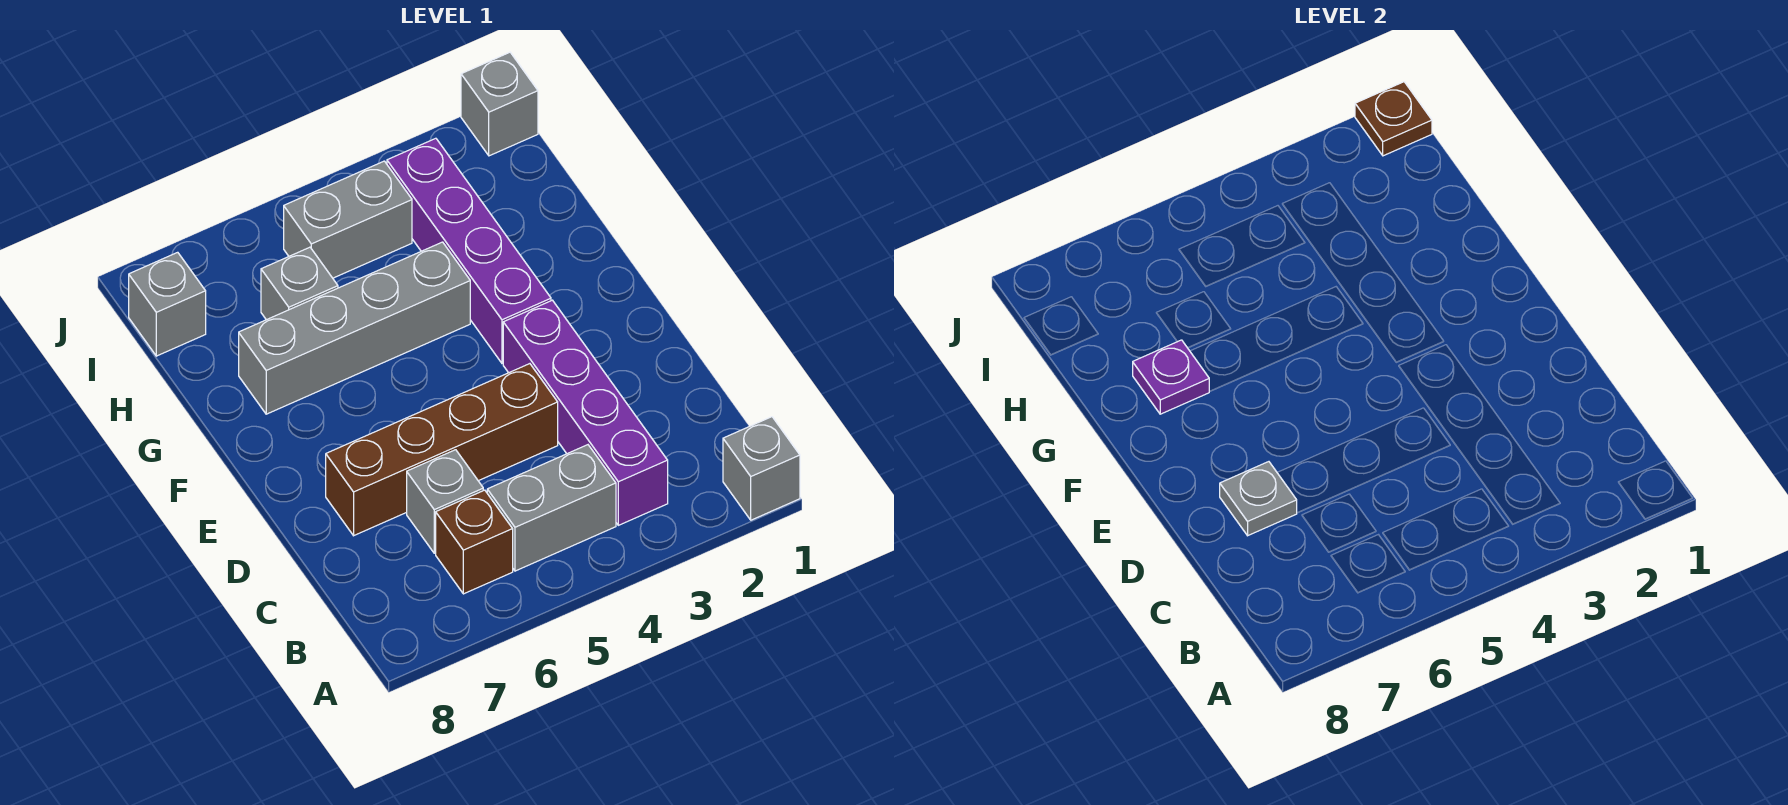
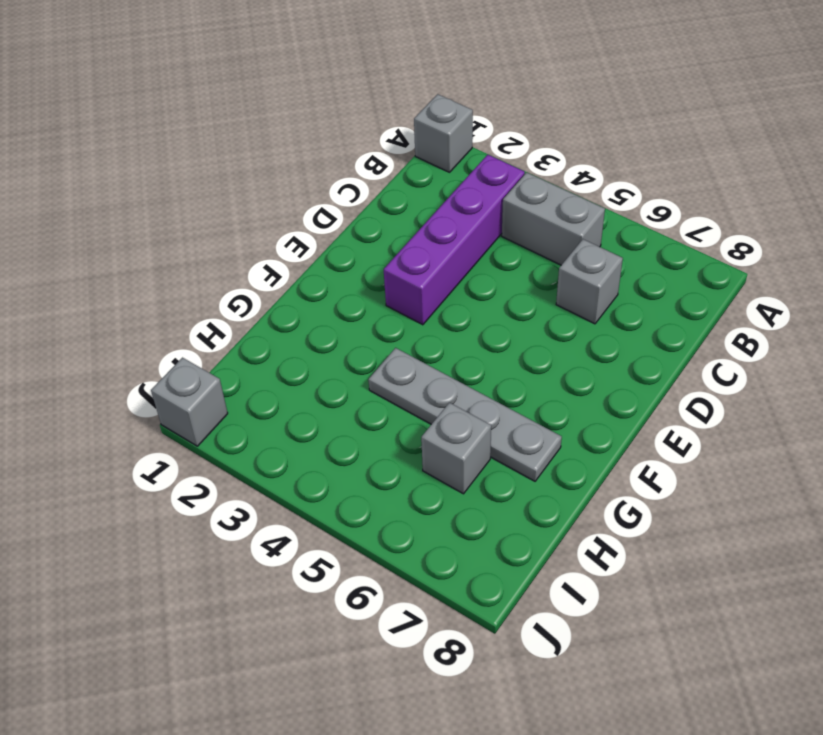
grey 1x4 plate [368,348,562,481] -> grey 1x4 brick [239,242,470,414]
none -> brown 1x1 brick [436,490,513,594]
none -> brown 1x4 brick [326,364,558,536]
none -> purple 1x4 brick [387,138,551,363]

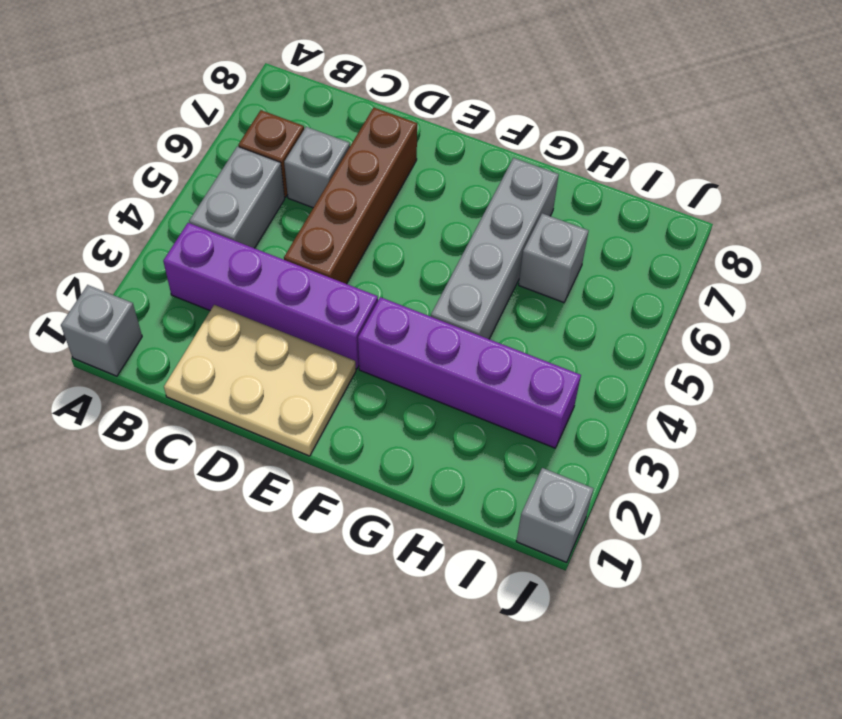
tan 2x3 plate [164,305,356,456] -> none
none -> grey 1x2 brick [284,161,412,278]
none -> grey 1x1 brick [129,252,206,356]
none -> grey 1x1 plate [1220,462,1297,536]

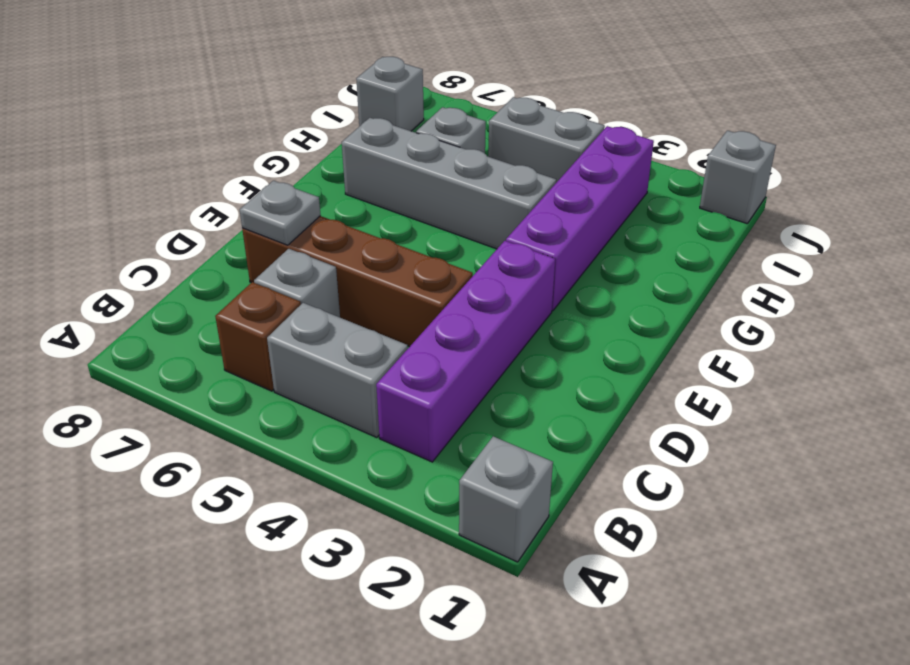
none -> purple 1x1 plate [1133,340,1210,414]
none -> brown 1x1 plate [1355,82,1432,156]

